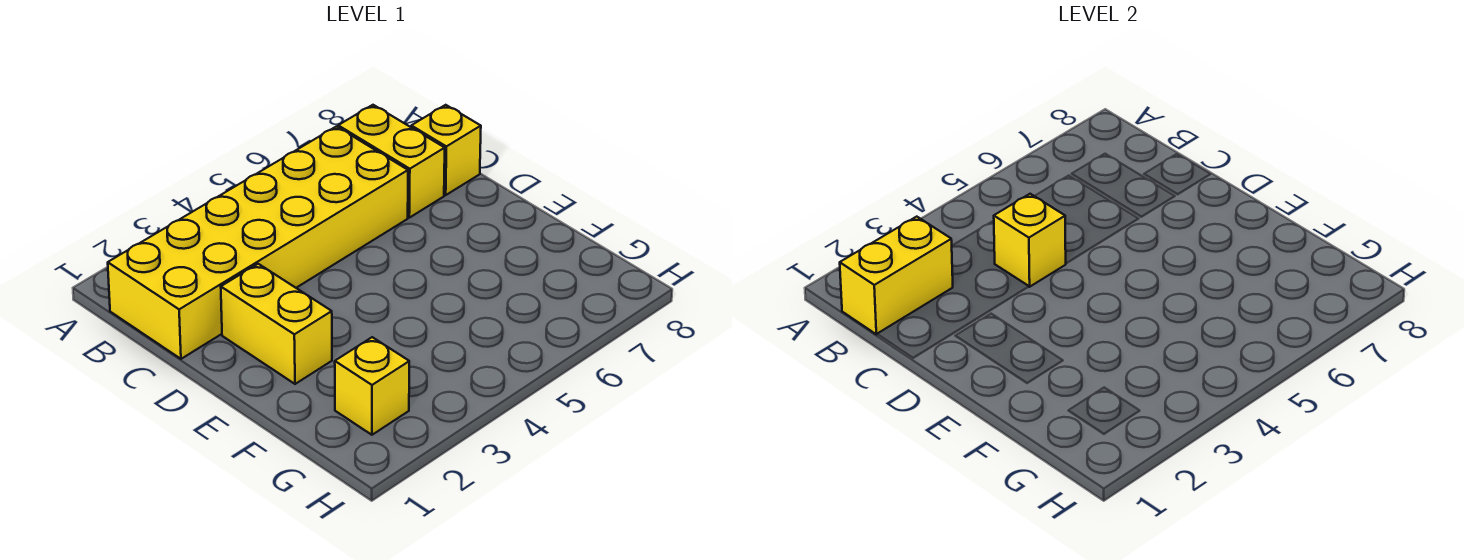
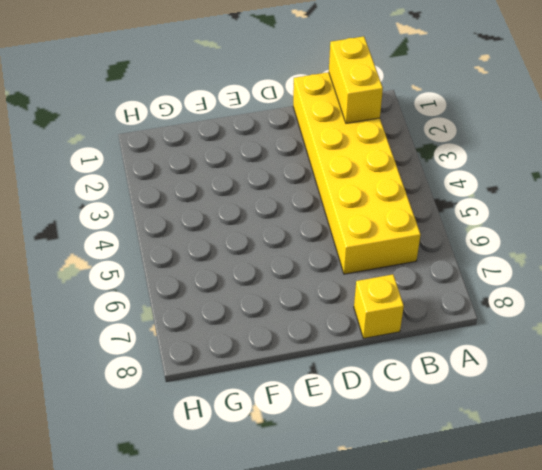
none -> yellow 1x2 brick [338,105,445,218]
none -> yellow 1x2 brick [221,264,332,384]

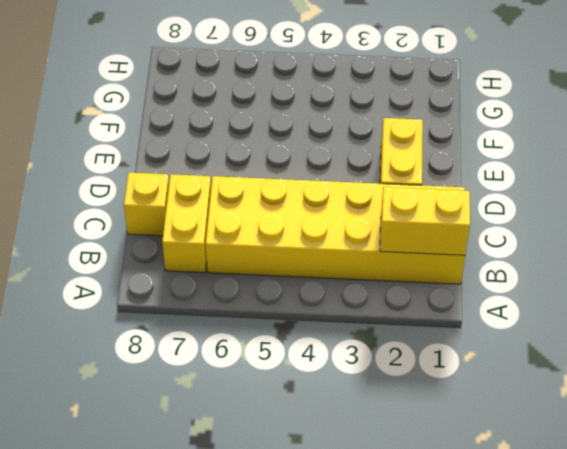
none -> yellow 1x1 brick [335,337,409,435]
none -> yellow 1x1 brick [994,194,1066,287]

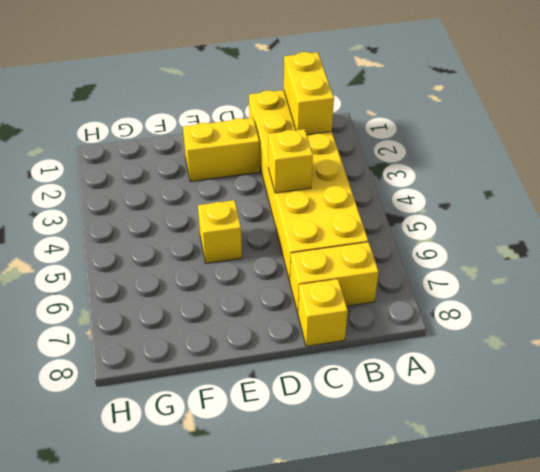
yellow 1x1 brick [198,200,242,263] -> yellow 1x1 brick moved to [335,337,409,435]

